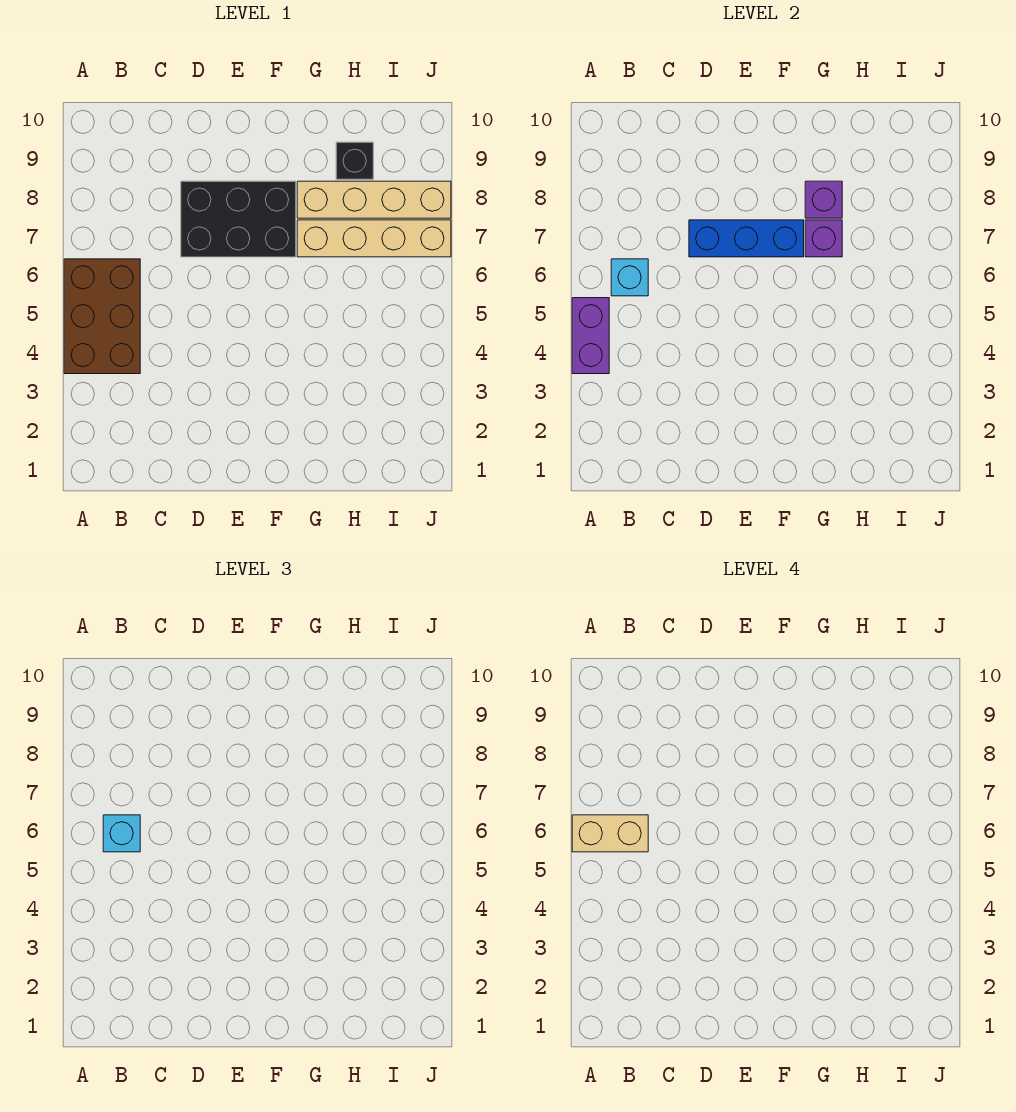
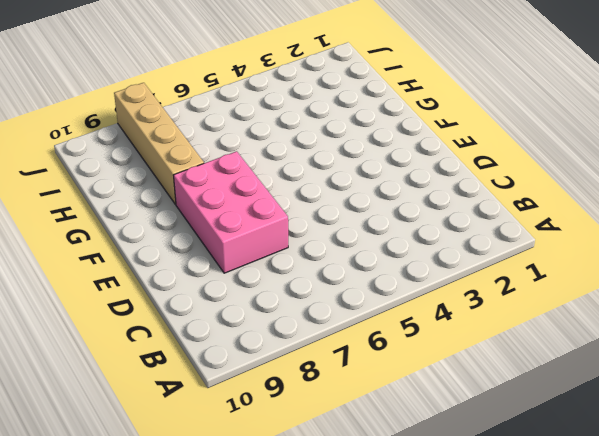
pink 2x3 brick [174,151,288,273] -> black 2x3 brick [181,181,296,257]
none -> brown 2x3 brick [64,259,140,374]
none -> tan 1x4 brick [297,220,451,257]
none -> black 1x1 brick [336,142,373,179]

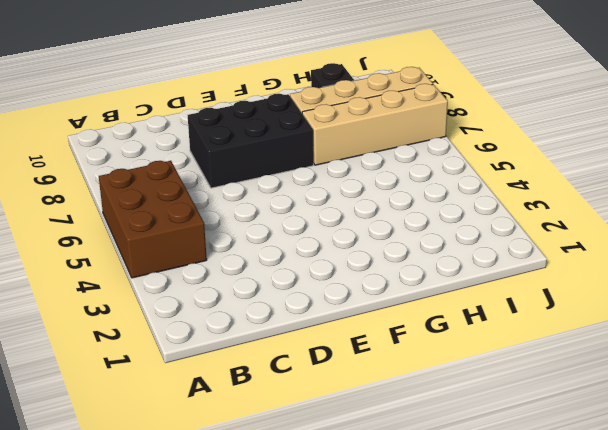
none -> purple 1x2 brick [572,298,609,374]
none -> cyan 1x1 brick [611,259,648,296]
none -> blue 1x3 brick [689,220,804,257]

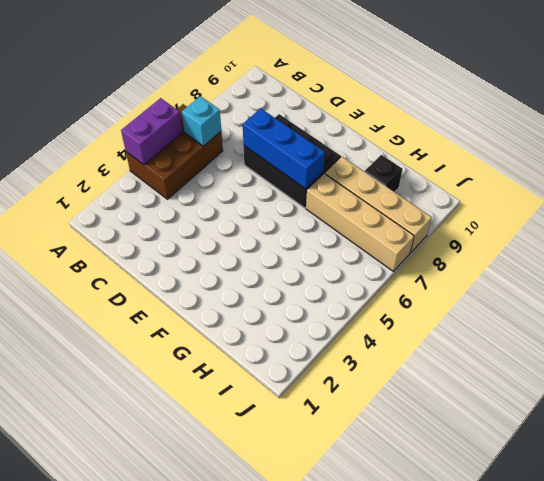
none -> purple 1x1 brick [805,220,842,257]
none -> purple 1x1 brick [805,181,842,218]
none -> cyan 1x1 brick [103,815,140,852]

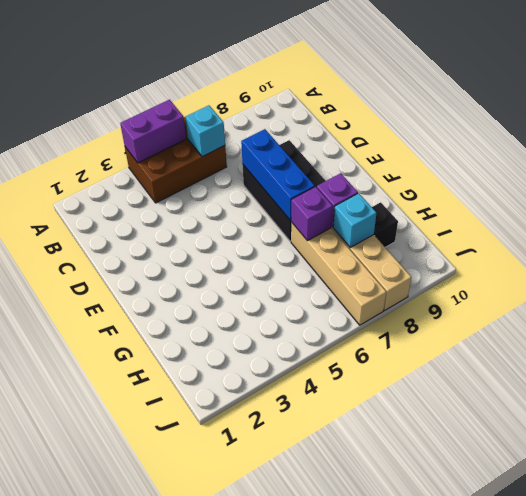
cyan 1x1 brick [333,193,376,248] -> cyan 1x1 brick moved to [103,815,140,852]
none -> tan 1x2 brick [572,815,648,852]

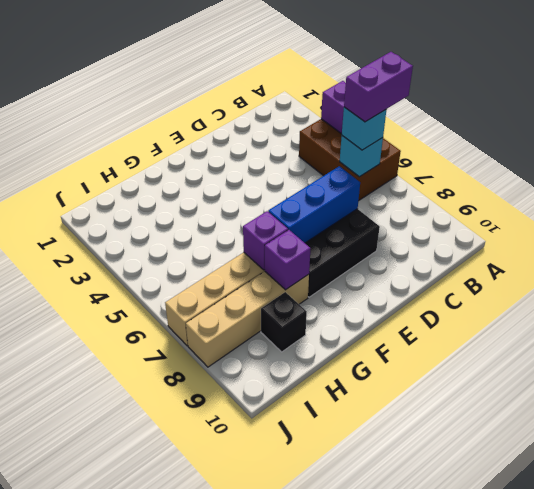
purple 1x2 brick [344,52,413,122] -> tan 1x2 brick [572,815,648,852]

